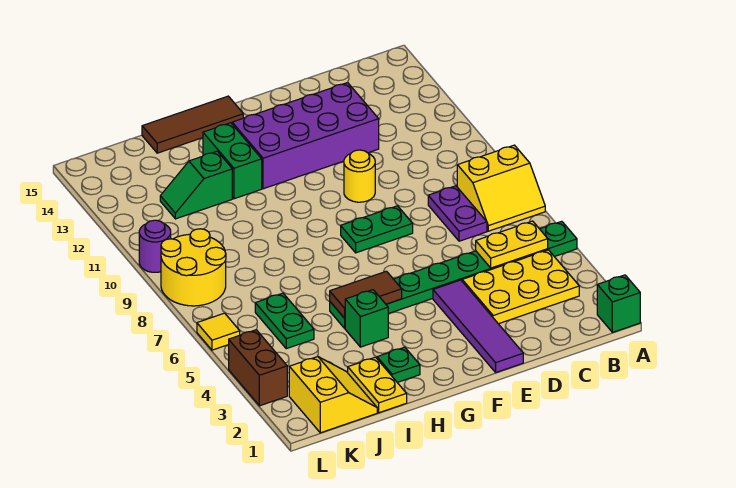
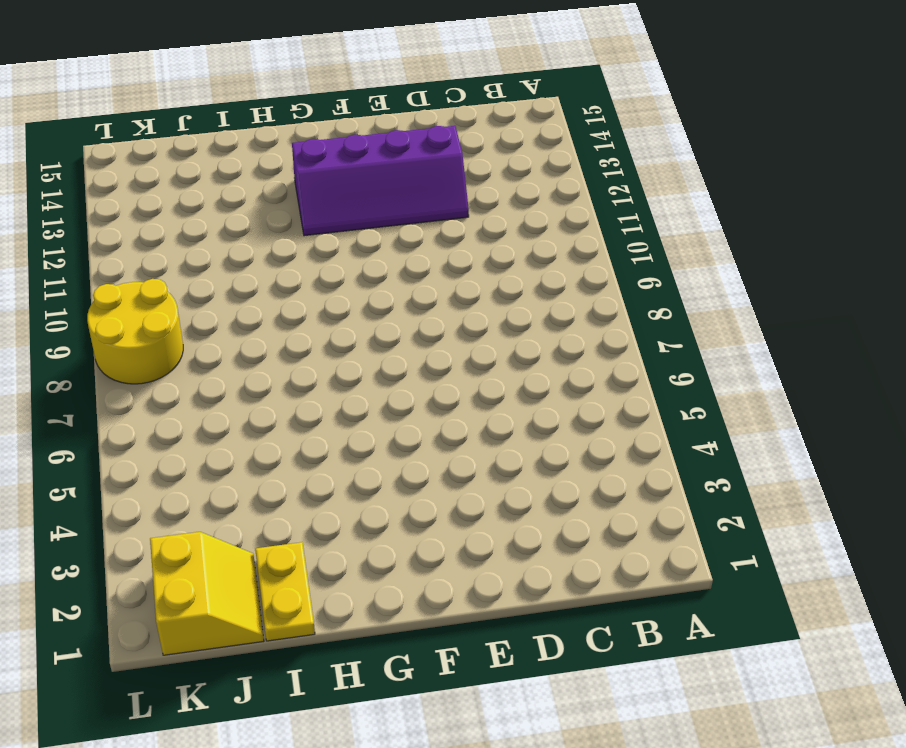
purple 2x4 slope [292,126,469,236] -> purple 2x4 brick [232,83,379,189]
none -> green 1x1 brick [597,275,640,332]
none -> green 1x8 plate [330,221,577,328]
none -> yellow 2x2 slope [457,145,545,231]

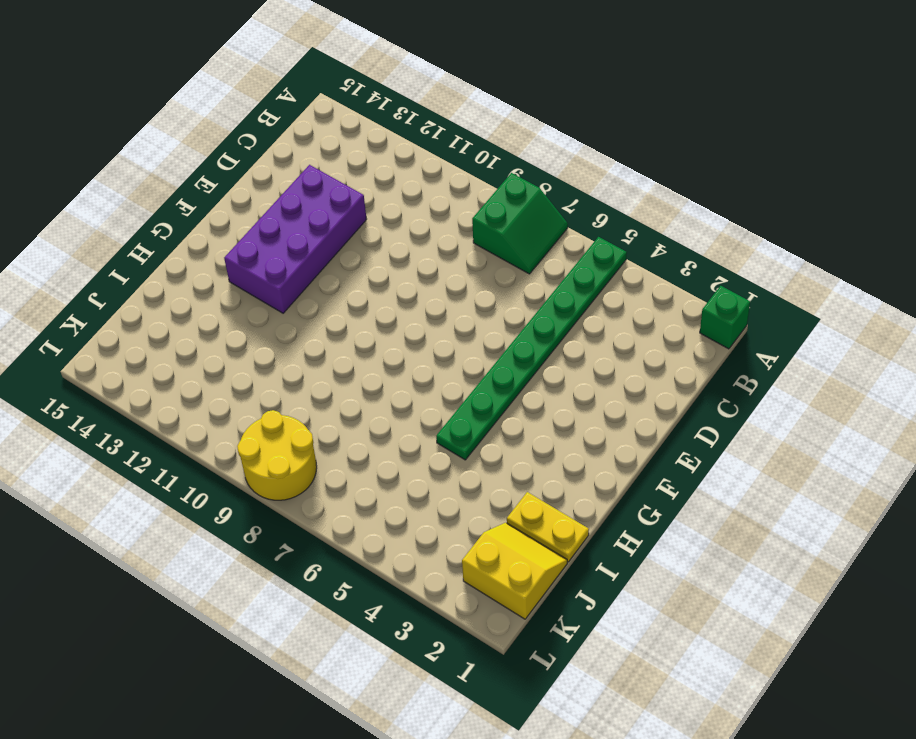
green 2x2 slope [472,173,568,274] -> yellow 2x2 slope [457,145,545,231]
none -> yellow 2x3 plate [462,250,579,324]
none -> purple 1x2 plate [428,186,487,241]
none -> purple 1x4 tile [433,280,523,372]

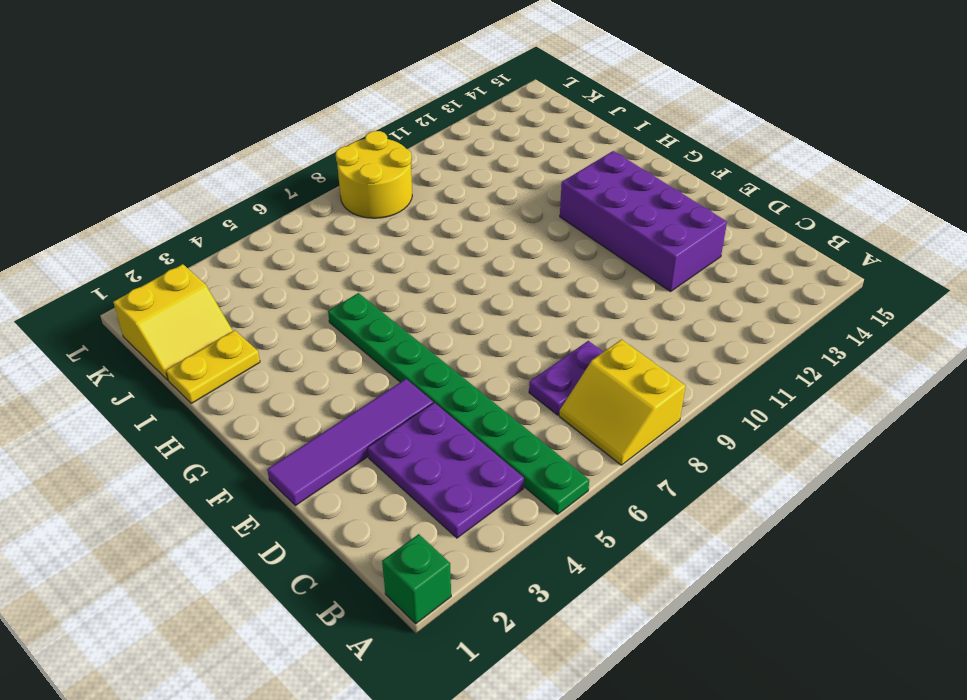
purple 2x3 plate [368,403,524,538] -> yellow 2x3 plate [462,250,579,324]
none -> green 1x2 plate [341,206,413,253]
none -> yellow 1x1 round brick [344,150,375,202]
none -> brown 1x3 tile [142,96,243,153]

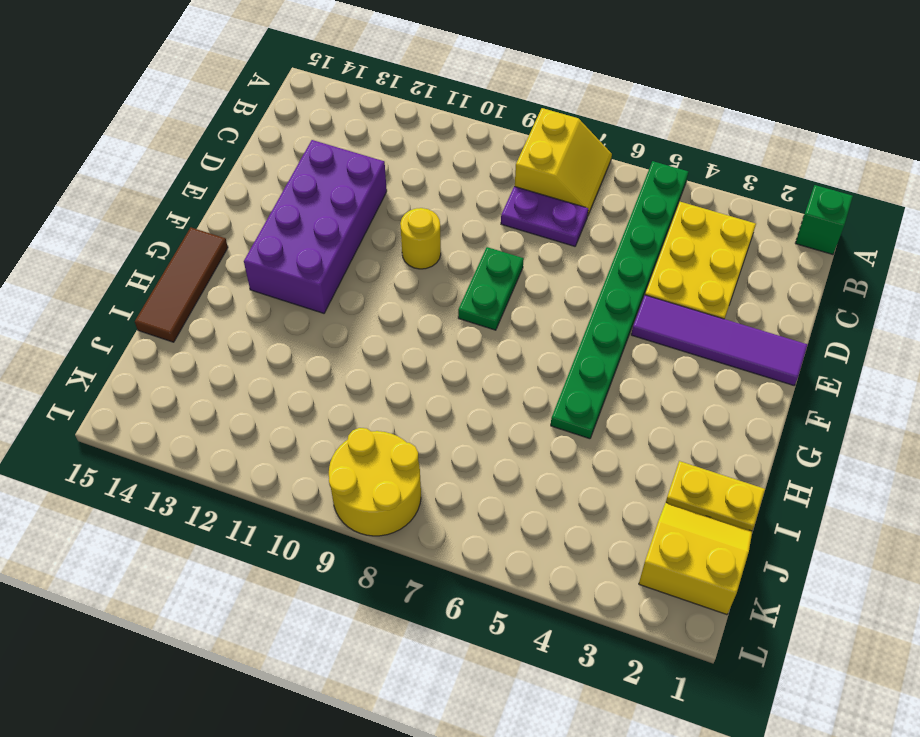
none -> green 1x1 plate [377,347,420,382]
none -> green 1x1 brick [345,290,388,347]
none -> green 1x2 brick [203,123,262,199]

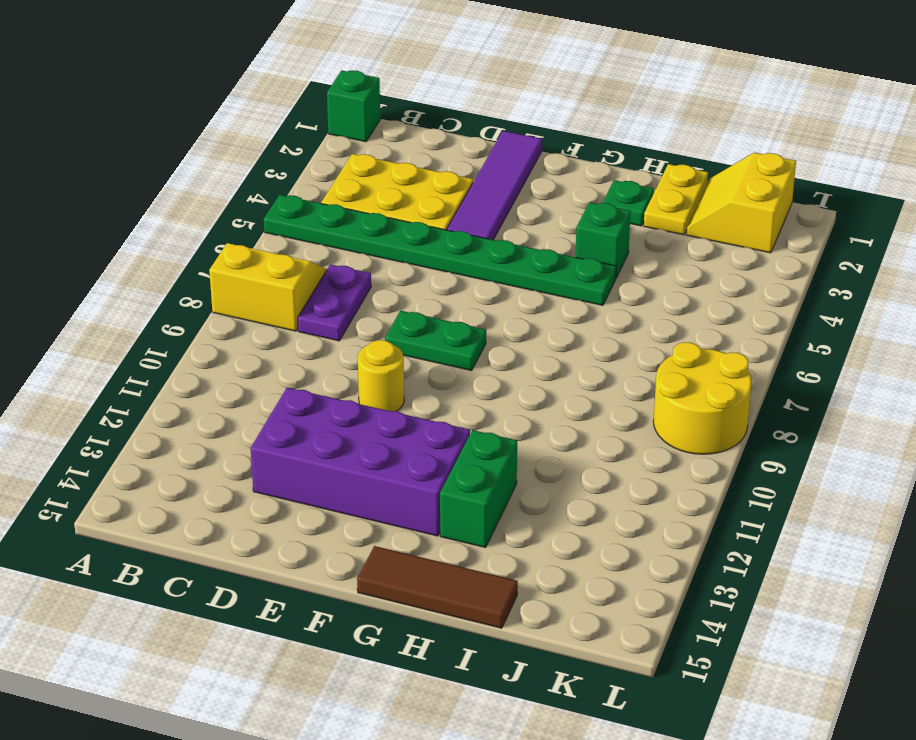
none -> green 1x2 slope [160,151,232,219]
none -> green 1x2 plate [255,293,314,349]
none -> brown 1x2 brick [229,330,287,406]

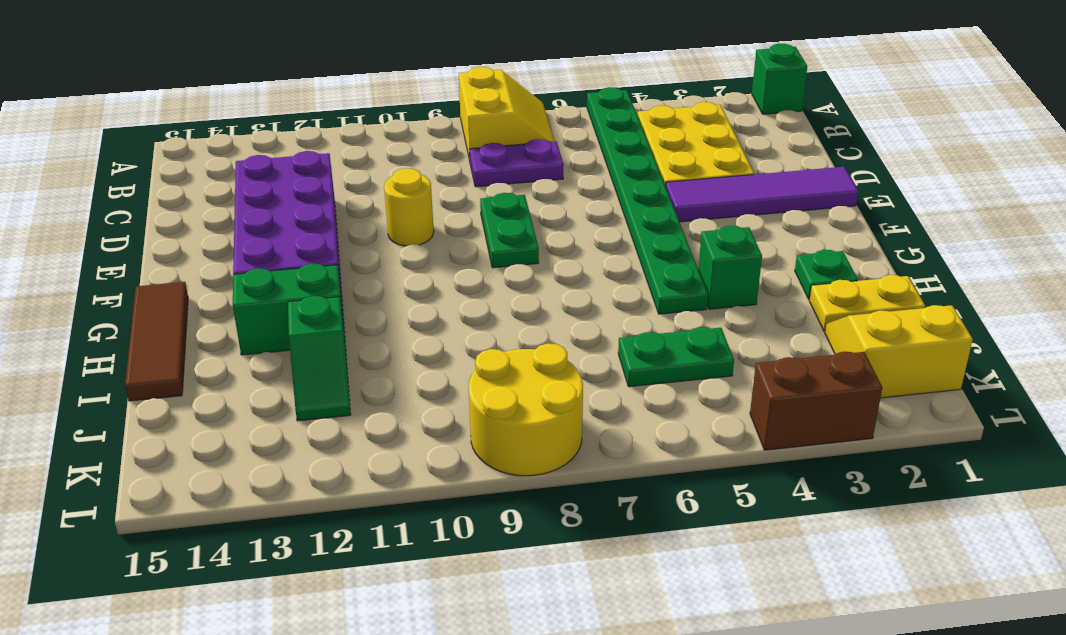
none -> yellow 1x1 tile [197,313,240,350]
none -> purple 1x1 round brick [139,220,171,272]
none -> yellow 1x2 plate [476,221,548,268]

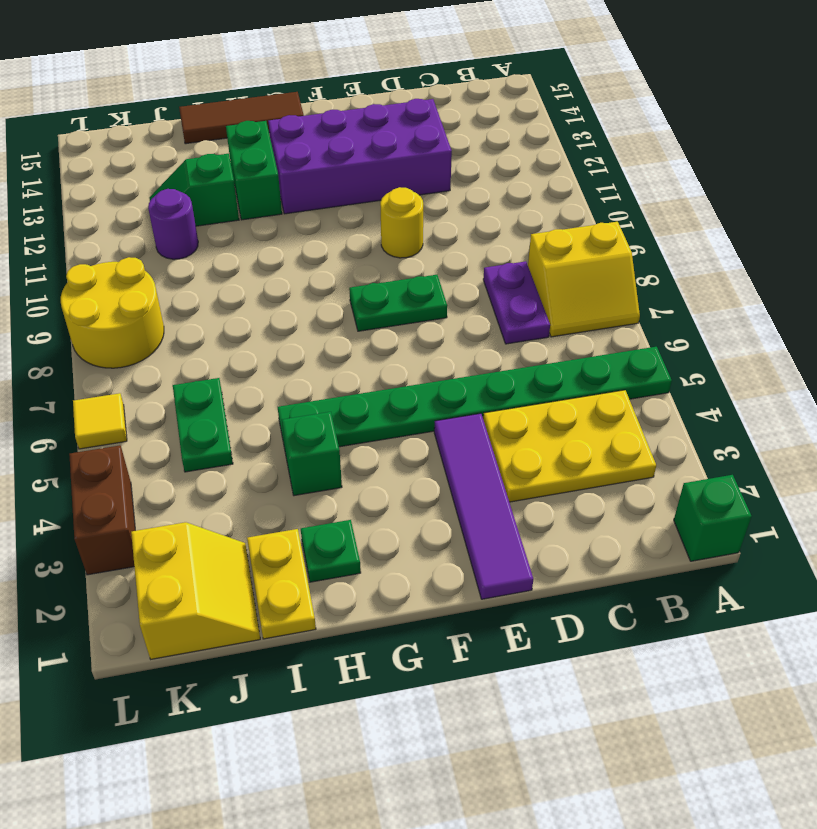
purple 1x1 round brick [148,189,198,259] -> purple 1x1 round brick moved to [139,220,171,272]
none -> yellow 1x2 plate [476,221,548,268]
none -> brown 1x2 tile [330,271,402,318]

